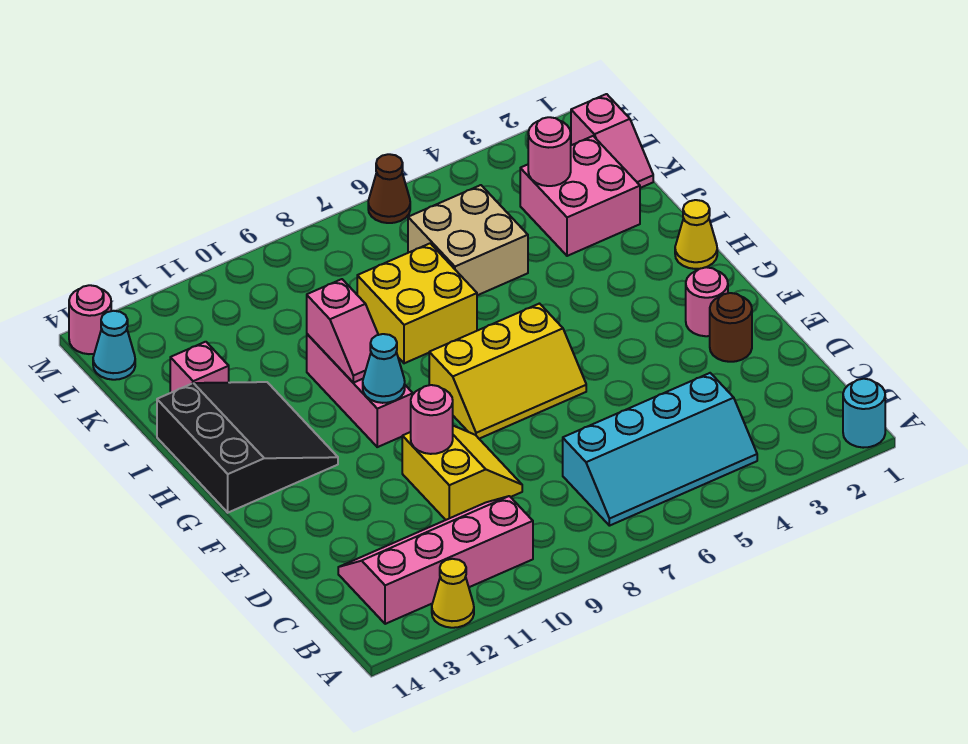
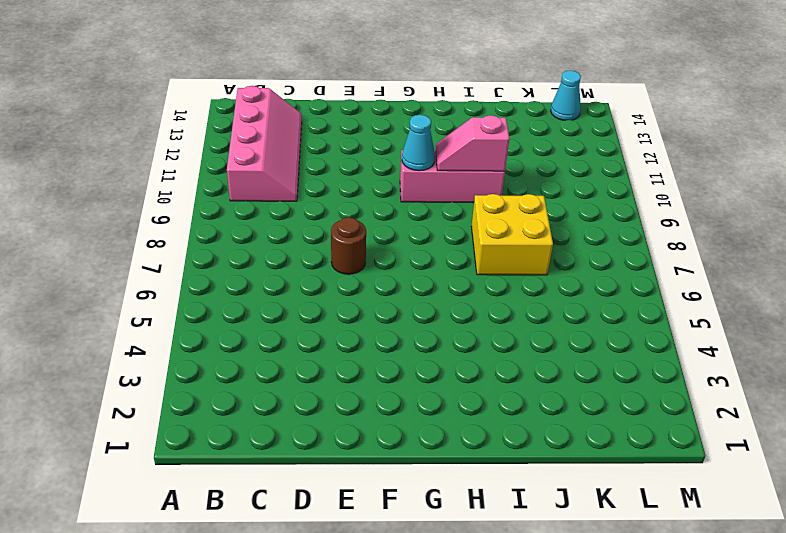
brown 1x1 round brick [331,217,366,274] -> brown 1x1 round brick moved to [710,293,752,362]
none -> cyan 1x1 round brick [843,379,885,448]
none -> yellow 1x1 cone [432,559,474,628]
none -> cyan 2x4 slope [563,373,757,526]

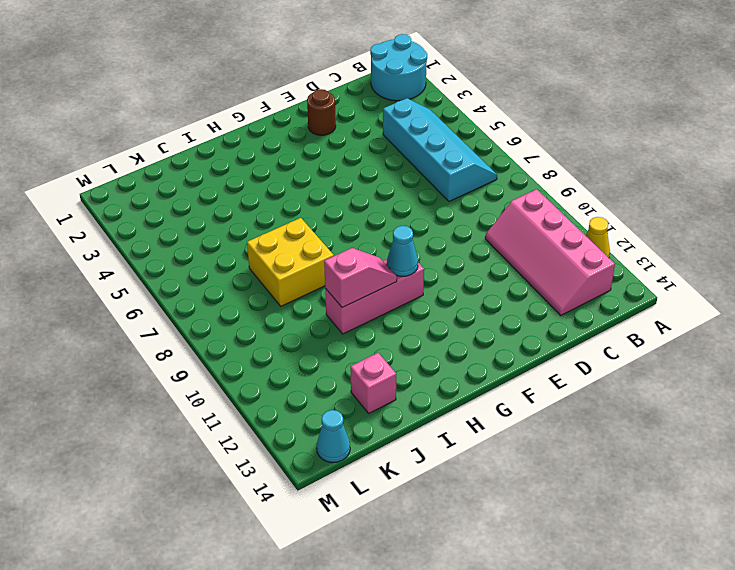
cyan 2x2 round brick [370,34,427,101] -> cyan 1x1 round brick [843,379,885,448]
none -> yellow 2x2 slope [402,426,522,520]
none -> pink 1x1 round brick [686,267,728,336]
none -> yellow 2x3 slope [429,304,586,439]

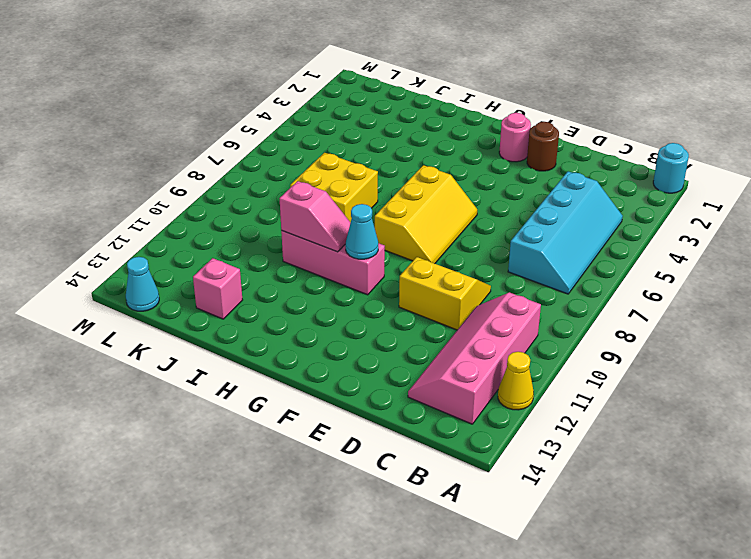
none -> black 3x3 slope [157,382,338,513]
none -> yellow 1x1 cone [675,200,717,269]
none -> pink 2x2 brick [520,136,640,256]

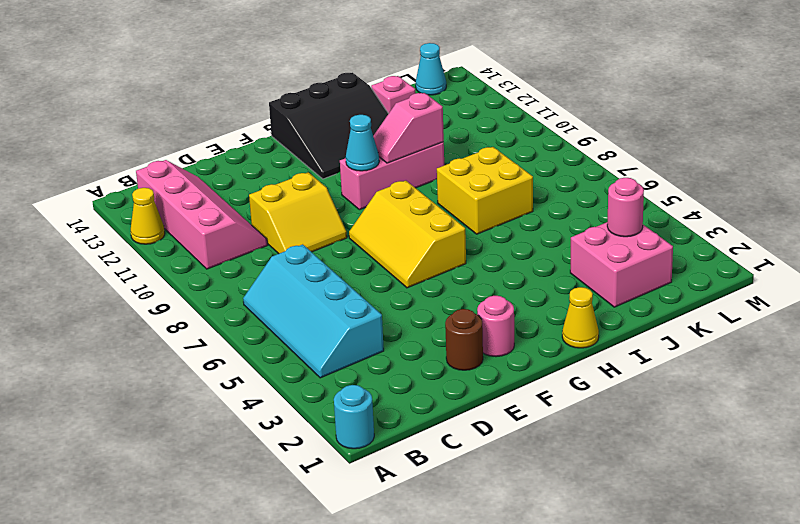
none -> tan 2x2 brick [408,185,528,295]
none -> pink 1x2 slope [571,94,653,188]
none -> brown 1x1 cone [368,154,410,223]

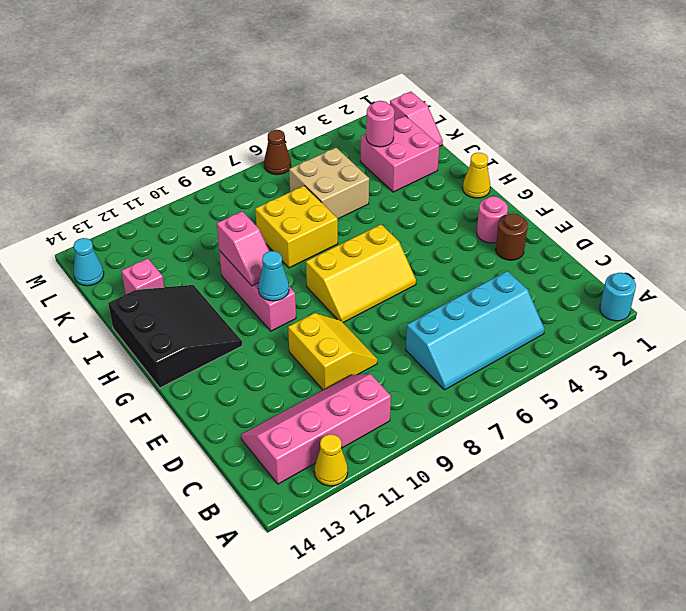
none -> pink 1x1 round brick [69,285,111,354]
none -> pink 1x1 round brick [411,385,453,454]

